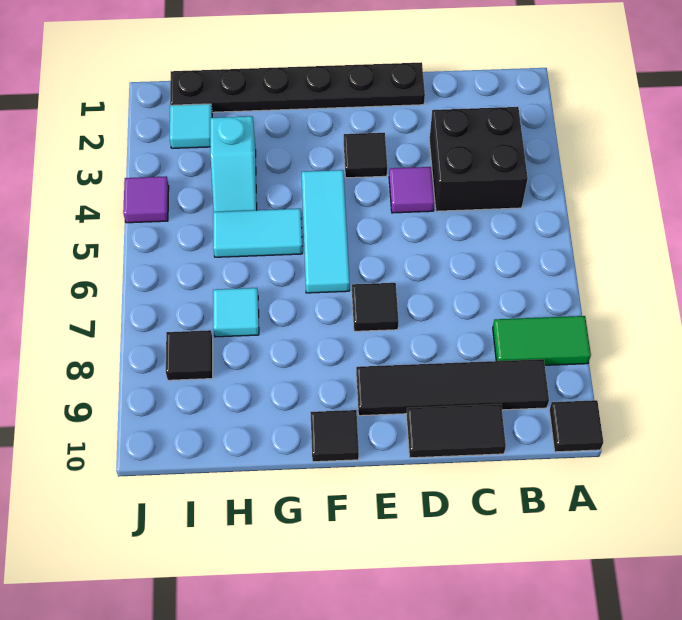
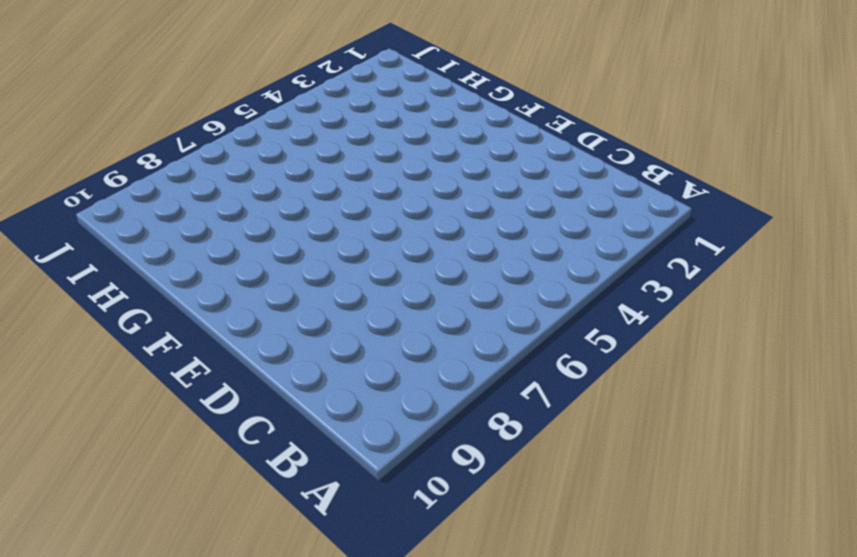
none -> green 1x2 tile [493,316,591,365]
none -> black 1x1 tile [549,400,603,452]
none -> black 2x2 brick [429,107,528,211]

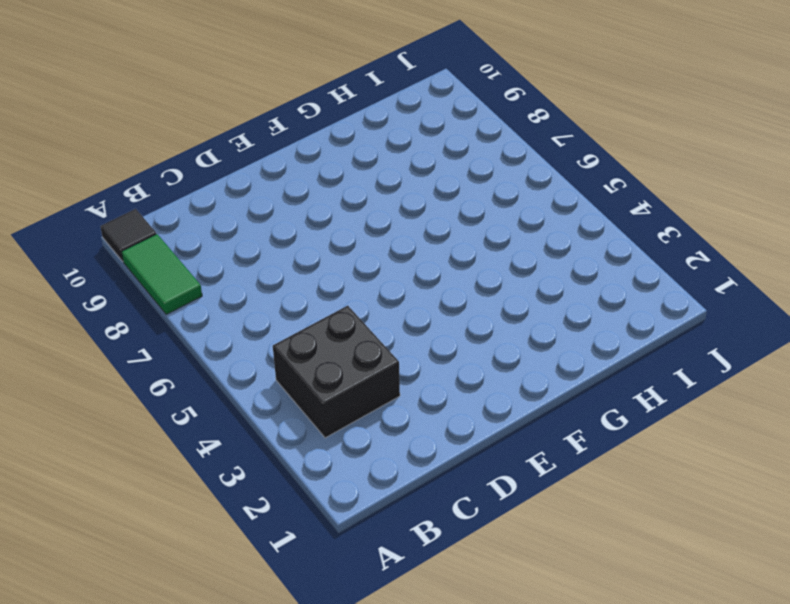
green 1x2 tile [122,234,202,315] -> green 1x2 tile turned to [493,316,591,365]
none -> black 1x4 tile [356,359,549,416]
none -> black 1x2 tile [406,404,506,458]
none -> black 1x6 plate [170,62,425,112]

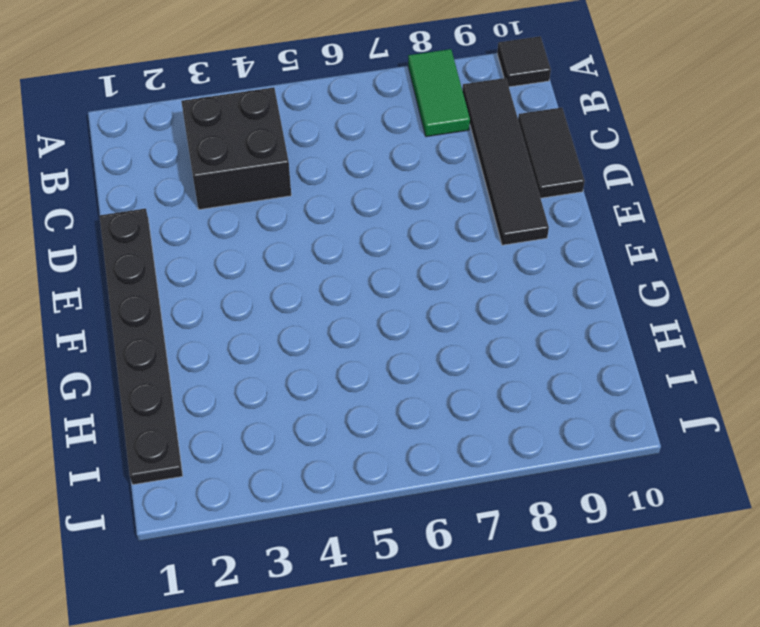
none -> purple 1x1 tile [389,167,435,213]
none -> black 1x1 tile [344,133,387,178]
none -> black 1x1 tile [352,283,399,331]

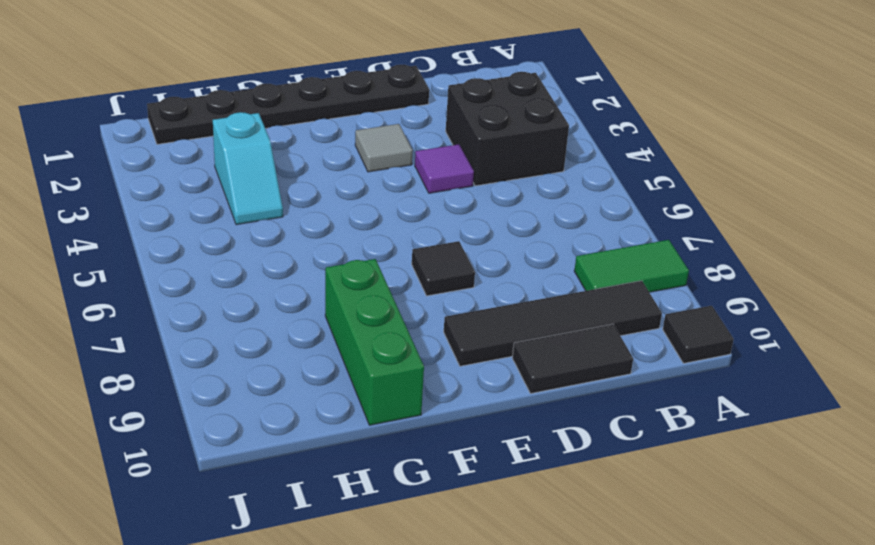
grey 1x1 tile [355,124,413,172] -> black 1x1 tile [344,133,387,178]
green 1x3 brick [325,259,424,425] -> none
none -> cyan 1x3 tile [302,170,350,293]
none -> black 1x1 tile [310,410,359,462]
none -> cyan 1x2 tile [213,209,302,257]

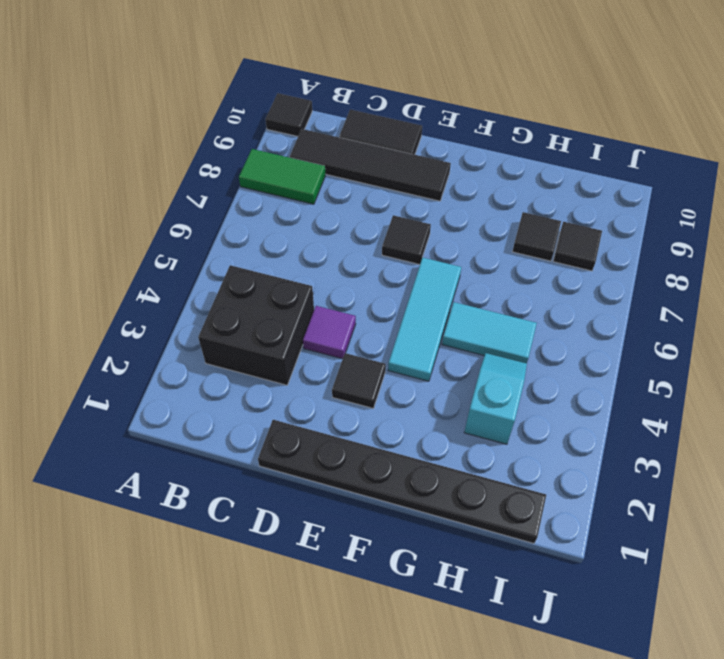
black 1x1 tile [512,212,561,261] -> black 1x1 tile moved to [310,410,359,462]
none -> cyan 1x1 tile [213,288,259,337]
none -> cyan 1x1 tile [170,104,212,148]
none -> purple 1x1 tile [123,176,169,223]

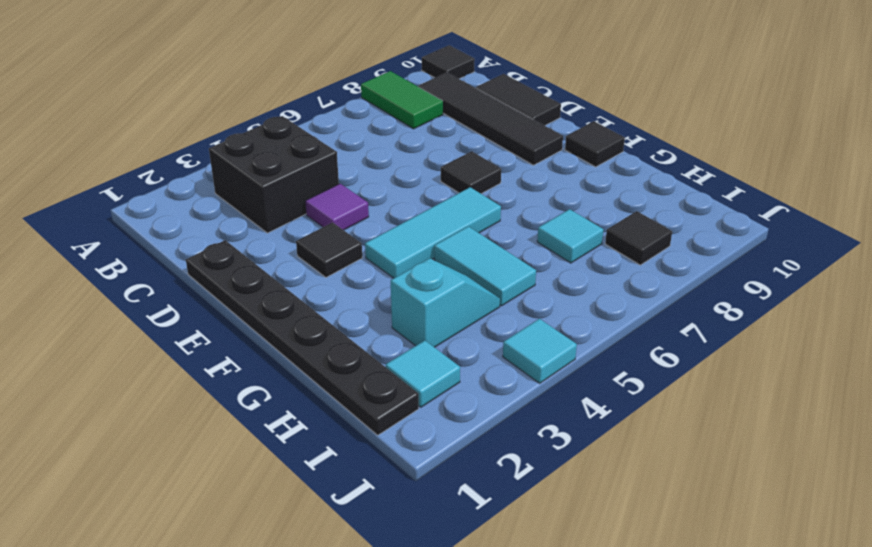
cyan 1x1 tile [503,319,577,383] -> purple 1x1 tile [123,176,169,223]

